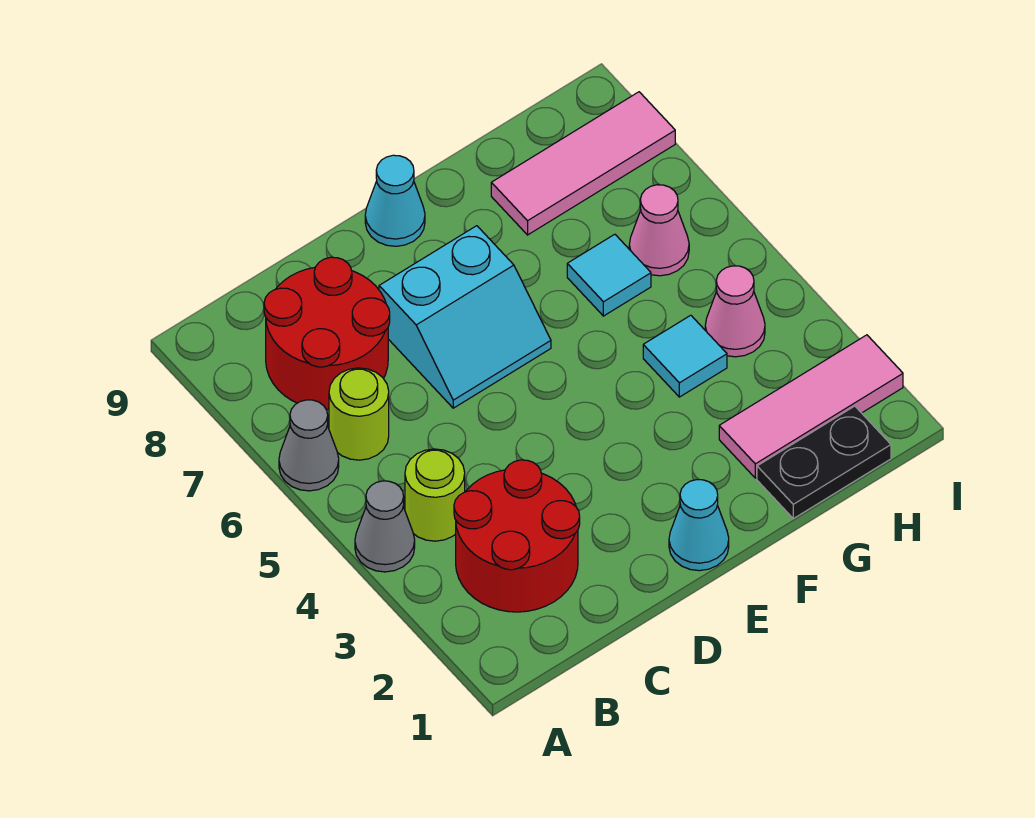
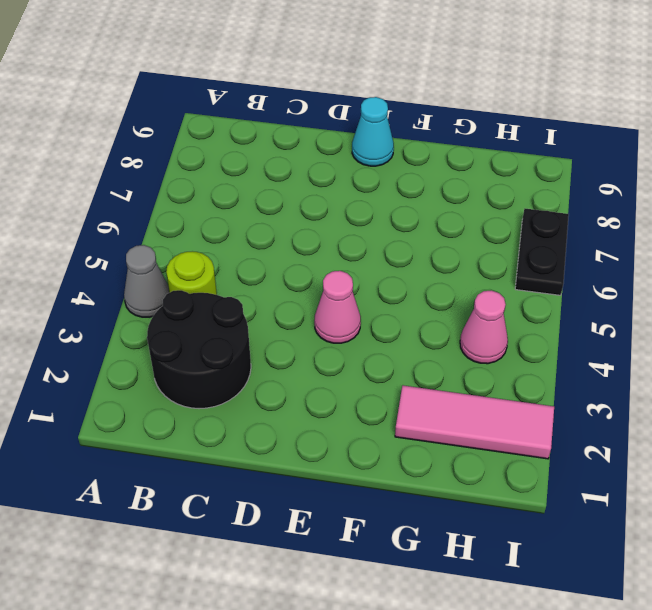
black 2x2 round brick [147,290,251,409] -> red 2x2 round brick [454,460,580,612]
pink 1x1 cone [314,271,361,343] -> pink 1x1 cone moved to [629,185,689,276]
black 1x2 plate [515,209,569,295] -> black 1x2 plate turned to [757,406,891,519]
none -> grey 1x1 cone [279,400,339,491]
none -> lime 1x1 round brick [329,368,389,460]
none -> red 2x2 round brick [264,257,390,409]

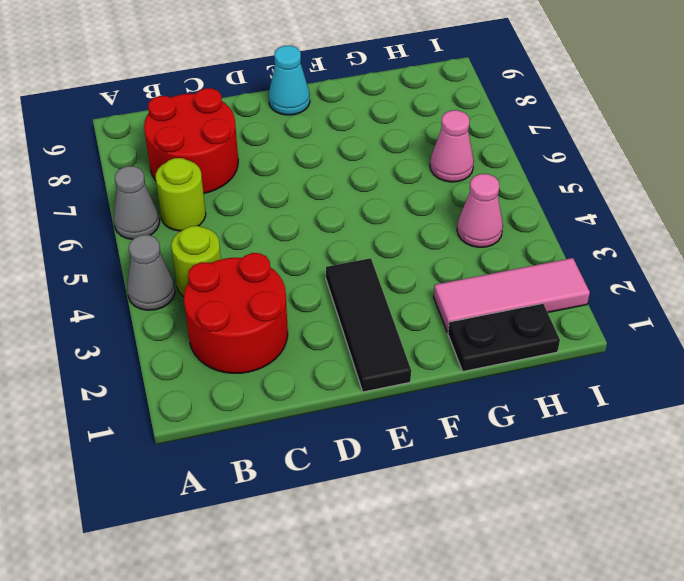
black 1x3 tile [326,258,411,392] -> cyan 1x1 cone [669,480,729,571]
none -> cyan 2x2 slope [379,226,551,408]
none -> cyan 1x1 tile [643,315,727,397]
none -> cyan 1x1 tile [567,234,651,316]

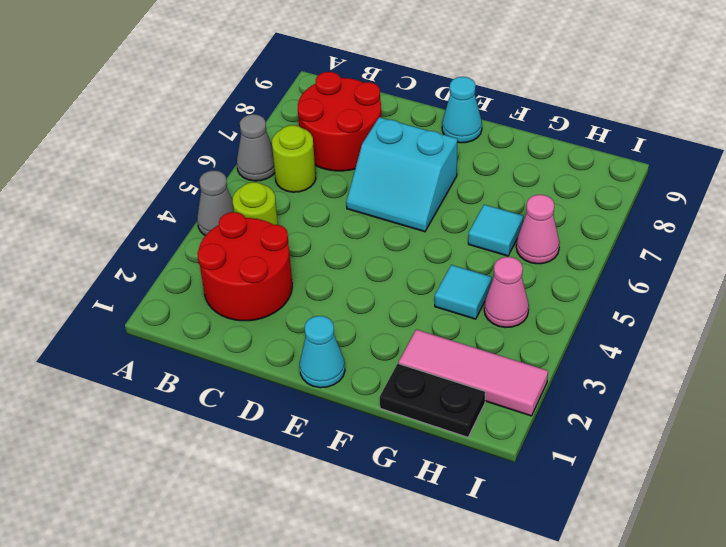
none -> pink 1x3 tile [491,92,675,235]

